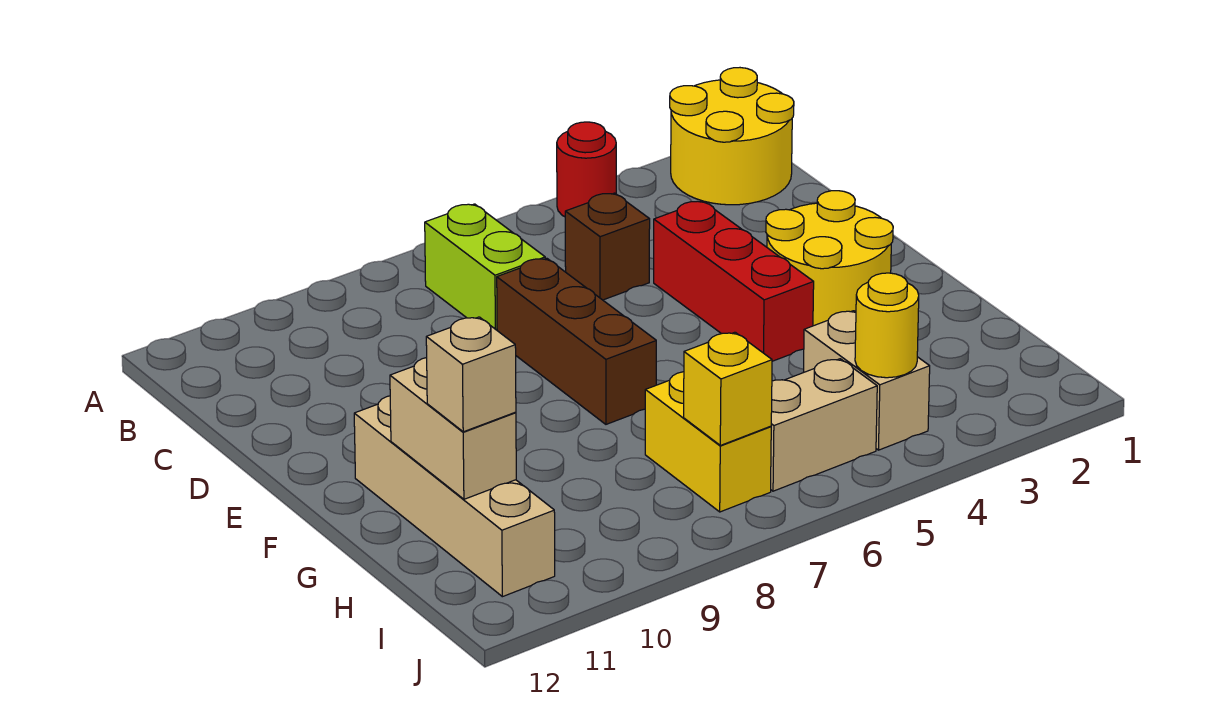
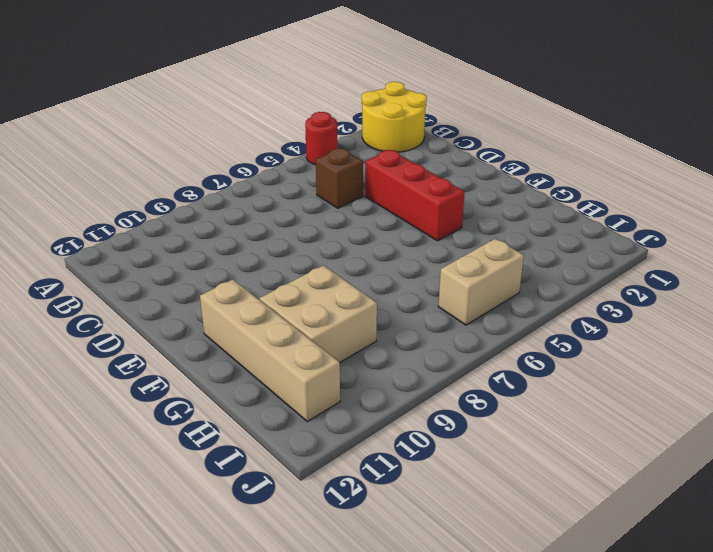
tan 2x2 brick [260,265,377,362] -> none
none -> lime 1x2 brick [425,204,545,330]
none -> brown 1x3 brick [497,258,656,424]
none -> yellow 2x2 round brick [766,191,893,326]

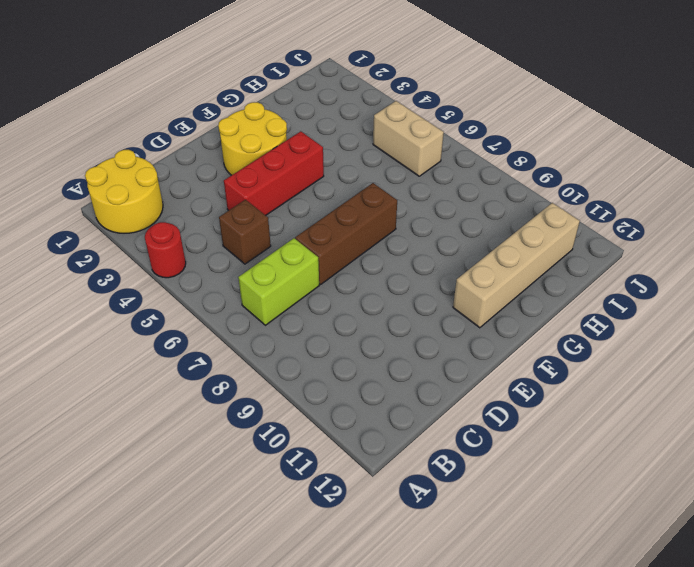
none -> tan 1x2 brick [803,311,930,450]
none -> yellow 1x2 brick [645,372,771,512]
none -> tan 1x2 brick [390,358,516,499]

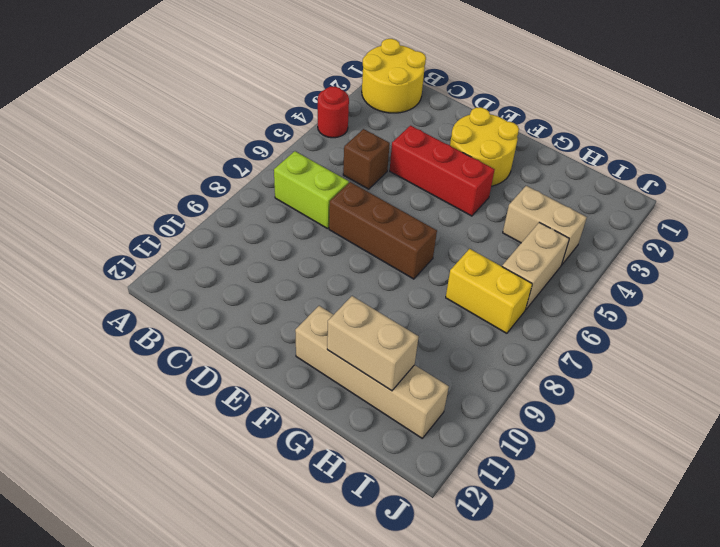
none -> yellow 1x1 round brick [855,273,919,378]
none -> yellow 1x1 brick [684,332,772,445]
none -> tan 1x1 brick [426,317,516,432]

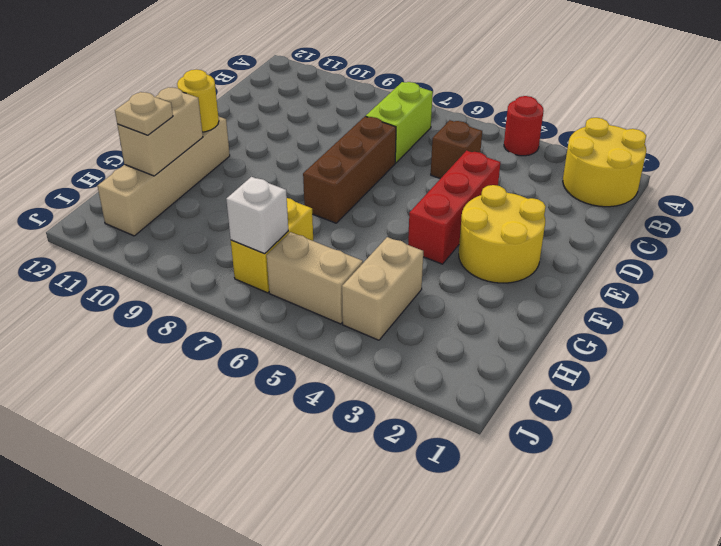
yellow 1x1 round brick [177,69,219,132] -> yellow 1x1 round brick moved to [855,273,919,378]
tan 1x1 plate [115,92,173,135] -> tan 1x1 brick [426,317,516,432]
white 1x1 brick [226,177,288,254] -> yellow 1x1 brick [684,332,772,445]

